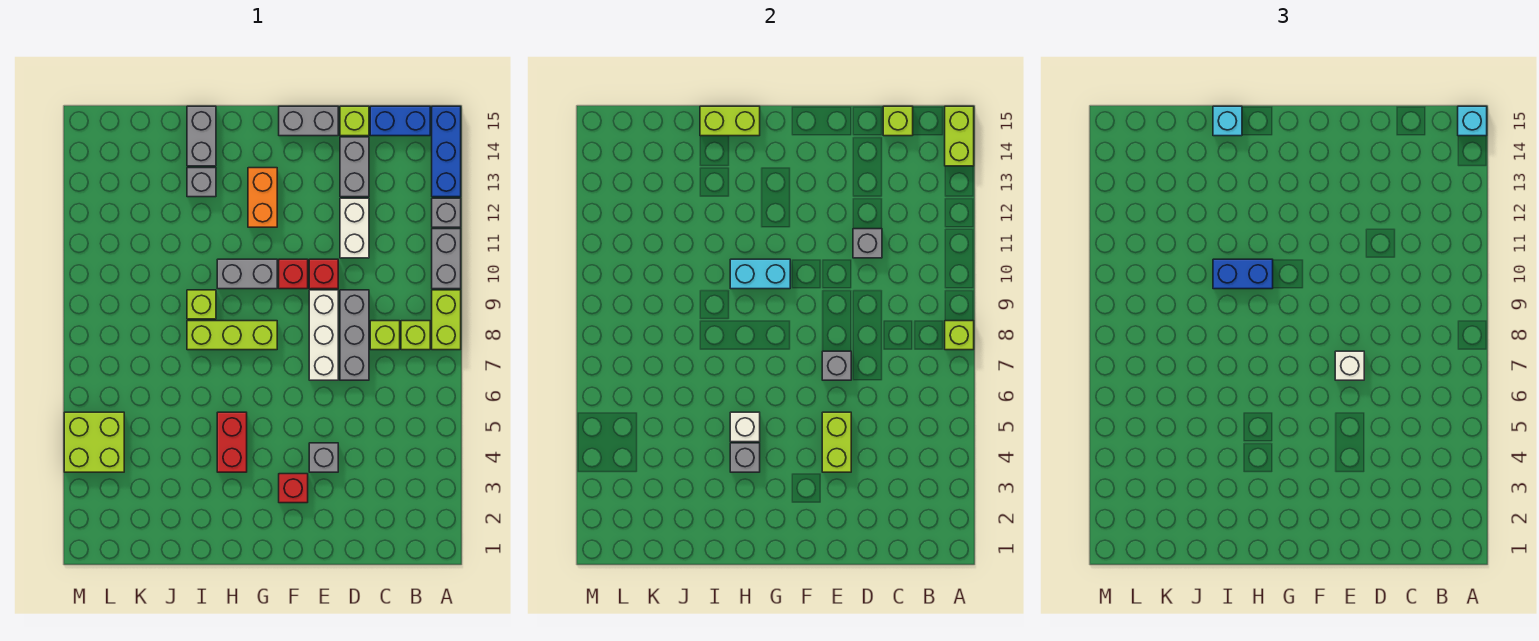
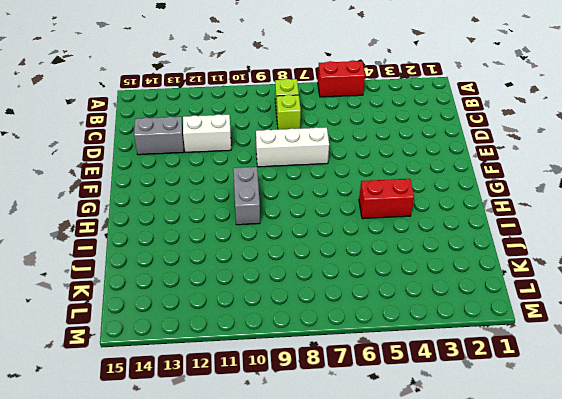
red 1x2 brick [318,60,365,97] -> none
none -> lime 1x2 brick [432,290,461,350]
none -> grey 1x2 brick [432,229,461,289]
none -> grey 1x1 brick [432,198,461,227]
none -> blue 1x3 brick [432,106,461,197]

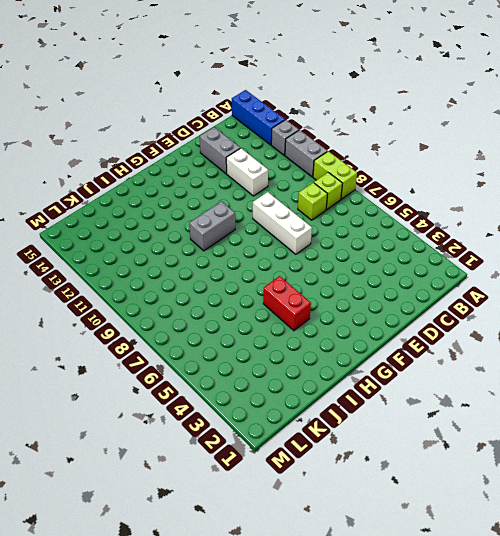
none -> blue 1x2 brick [370,106,430,136]
none -> grey 1x3 brick [340,290,369,380]
none -> lime 1x1 brick [340,106,369,136]
none -> grey 1x1 brick [309,443,338,472]

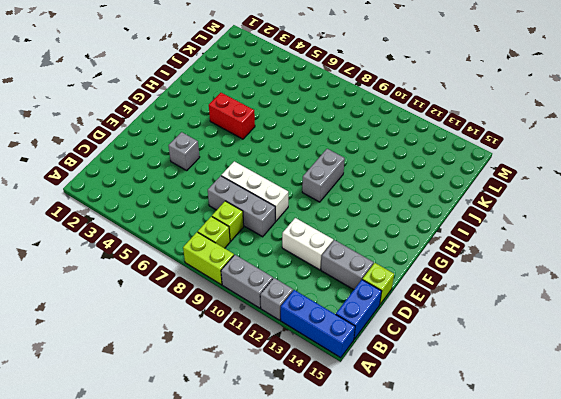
none -> red 1x1 brick [309,259,338,289]
none -> grey 1x2 brick [279,106,338,136]
none -> red 1x1 brick [279,474,308,503]
none -> red 1x1 brick [279,259,308,289]

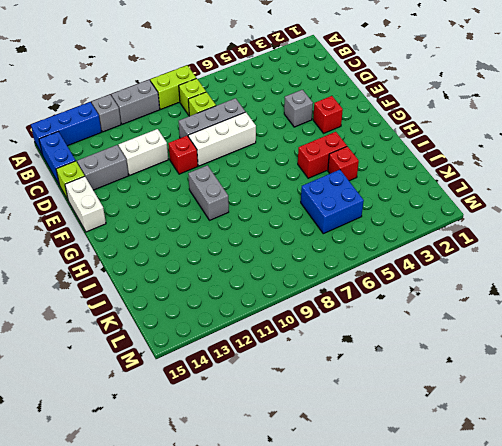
white 1x2 brick [65,176,106,232] -> grey 1x2 brick [279,106,338,136]
red 1x1 brick [328,146,359,181] -> red 1x1 brick moved to [279,259,308,289]
blue 2x2 brick [301,170,364,234] -> none
none -> lime 1x3 brick [187,321,277,350]
none -> orange 1x2 brick [248,168,277,227]
none -> lime 1x1 brick [187,290,216,319]
none -> grey 1x1 brick [187,168,216,197]

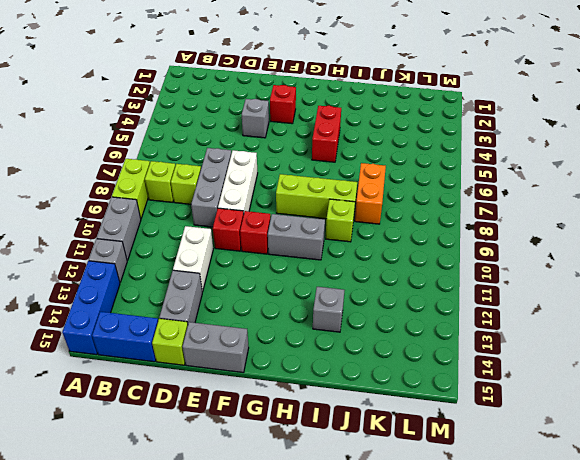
orange 1x2 brick [355,163,386,224] -> orange 1x2 brick moved to [248,168,277,227]
none -> grey 1x2 brick [187,106,216,166]
none -> lime 2x2 brick [64,412,124,472]
none -> lime 1x1 brick [945,321,974,350]
none -> lime 1x2 brick [945,106,974,166]

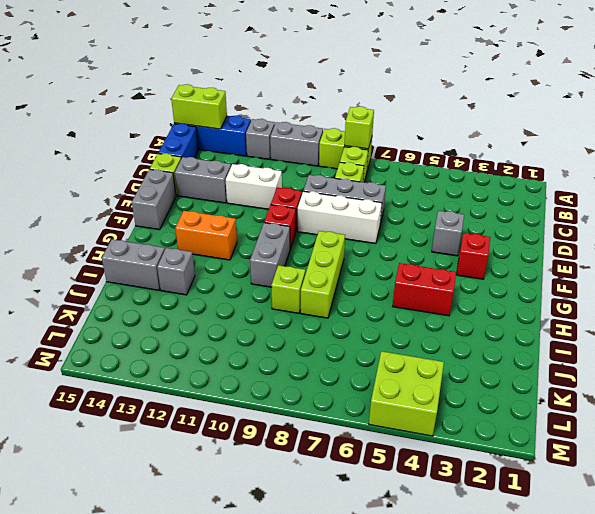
none -> lime 1x1 brick [883,106,913,136]
none -> grey 1x1 brick [853,229,882,258]
none -> lime 1x2 brick [822,412,851,472]
none -> grey 1x1 brick [822,351,851,380]

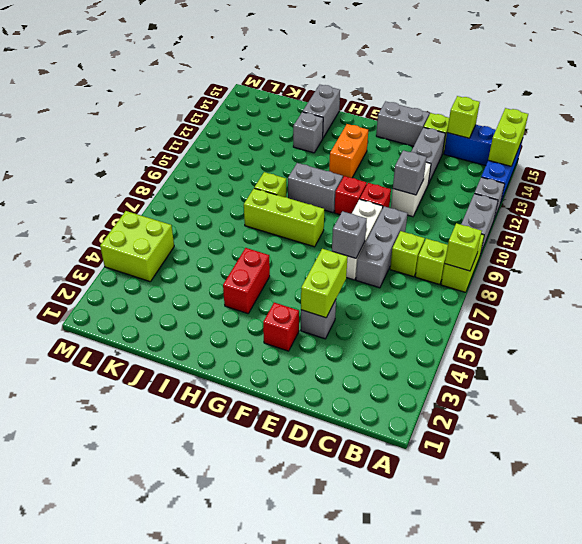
none -> cyan 1x2 brick [730,259,790,289]
none -> grey 1x1 brick [730,443,760,472]
none -> white 1x1 brick [730,412,760,442]
none -> lime 1x2 brick [700,106,760,136]

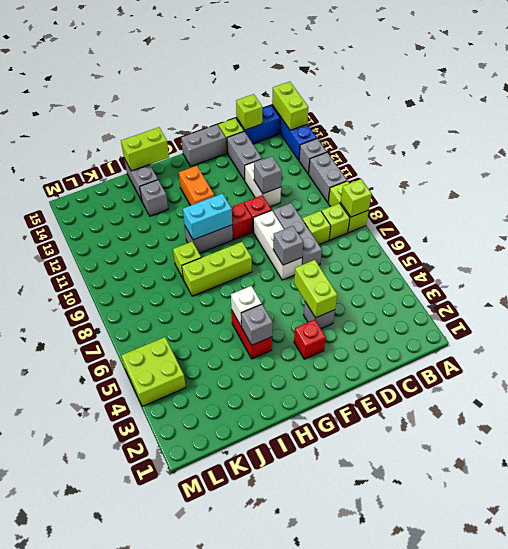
none -> cyan 1x1 brick [1458,106,1487,136]
none -> white 1x1 brick [1335,351,1364,380]
none -> blue 1x2 brick [1213,259,1273,289]
none -> cyan 1x1 brick [1213,106,1242,136]

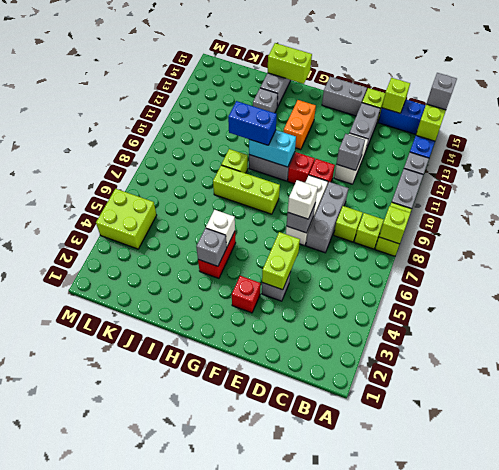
grey 1x1 brick [427,73,457,110] -> cyan 1x1 brick [1458,106,1487,136]
none -> cyan 1x1 brick [1213,106,1242,136]

